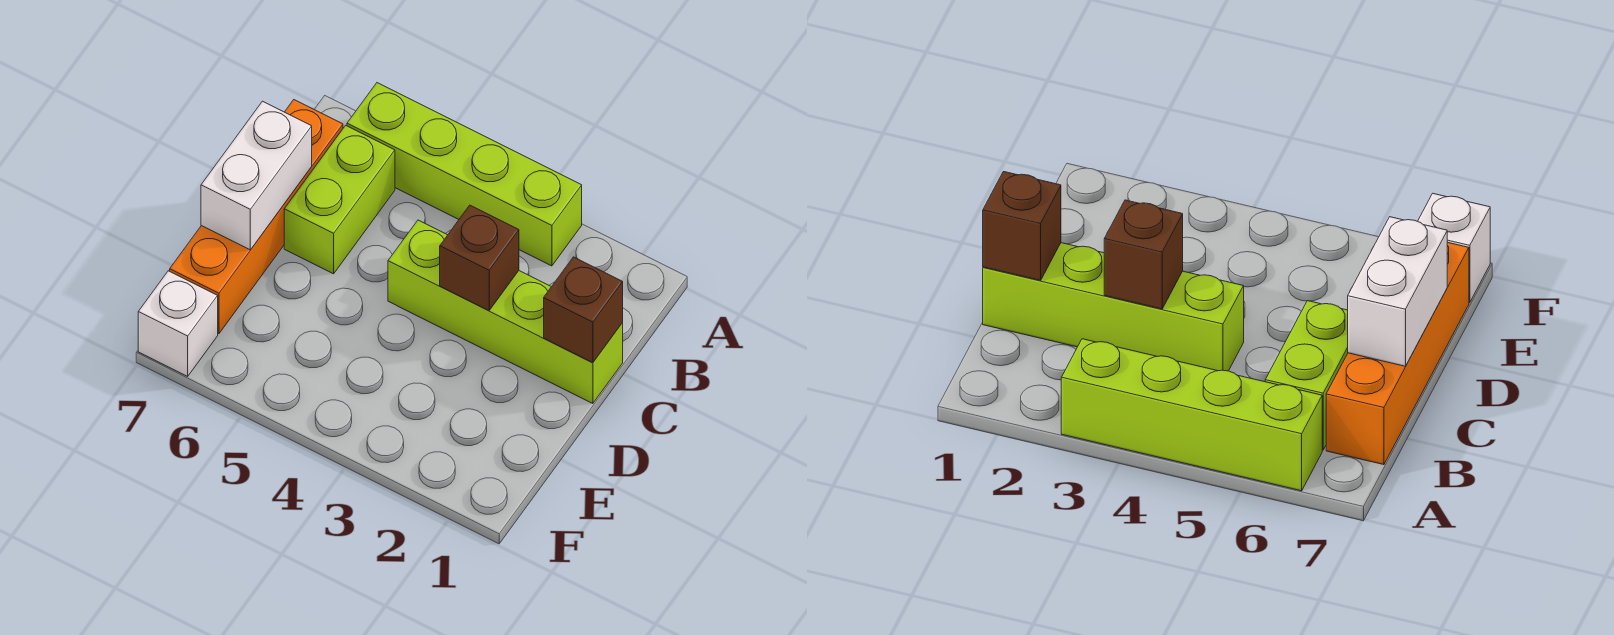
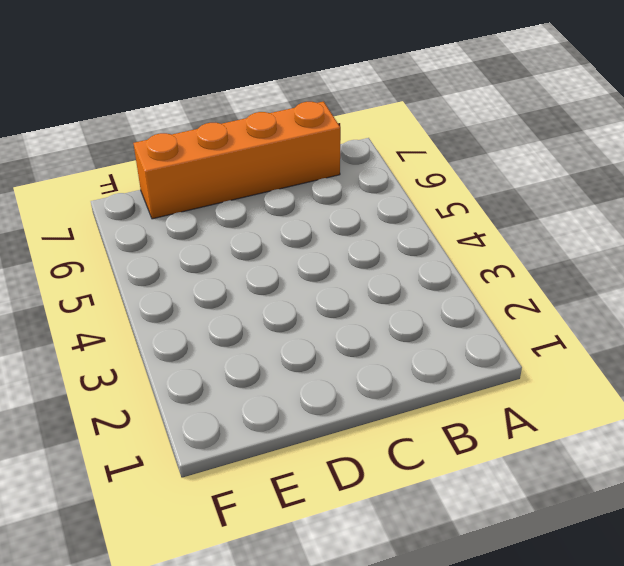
none -> lime 1x4 brick [347,83,582,266]
none -> lime 1x2 brick [284,125,395,274]

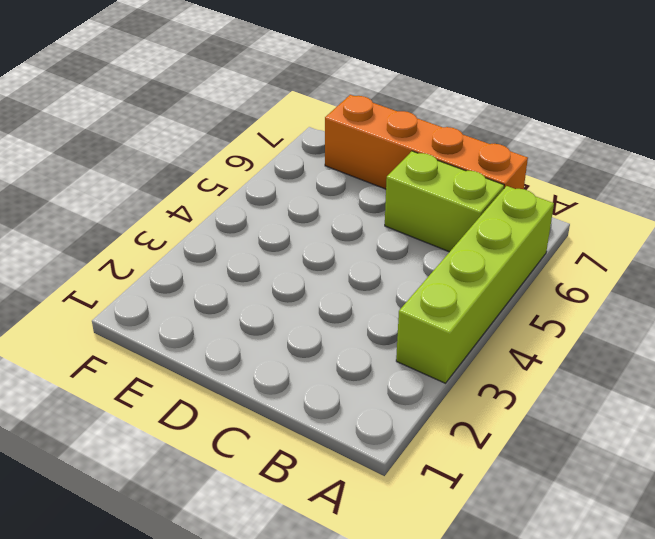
none -> lime 1x4 brick [388,220,623,404]
none -> white 1x1 brick [138,271,218,376]

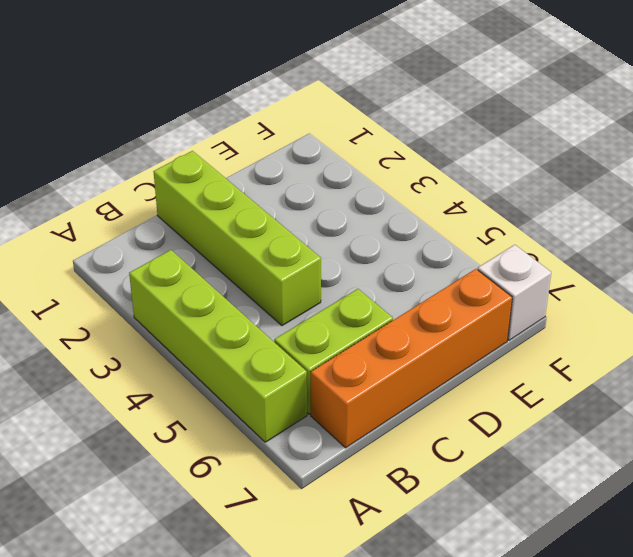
none -> brown 1x1 brick [544,257,623,363]
none -> brown 1x1 brick [440,205,519,311]

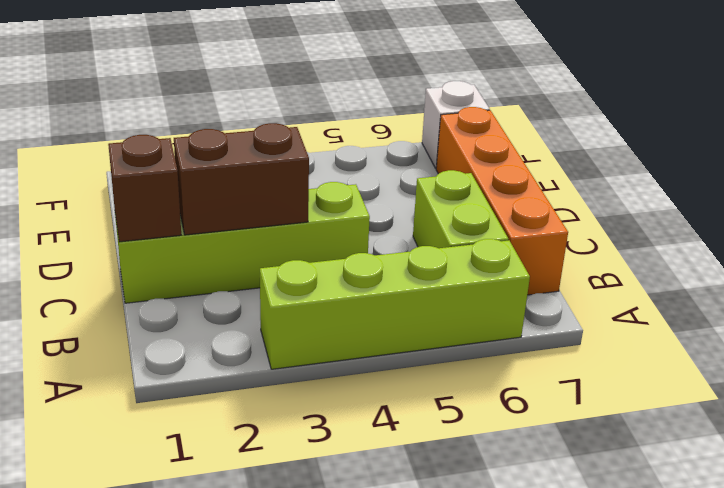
brown 1x2 brick [174,123,309,235] -> brown 1x1 brick [440,205,519,311]
none -> white 1x2 brick [201,101,312,250]

